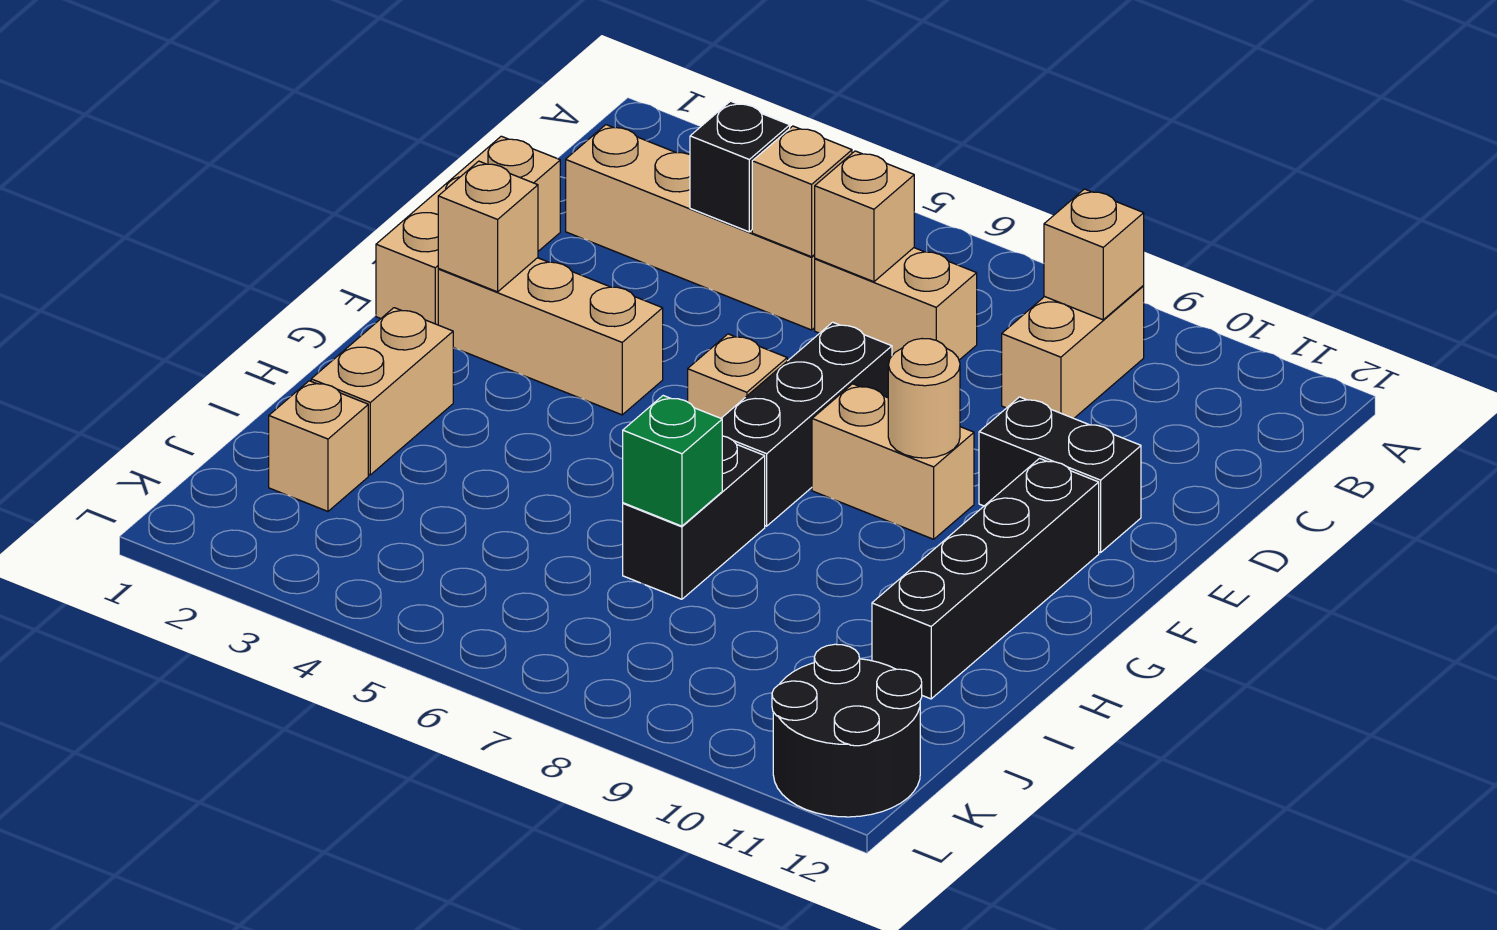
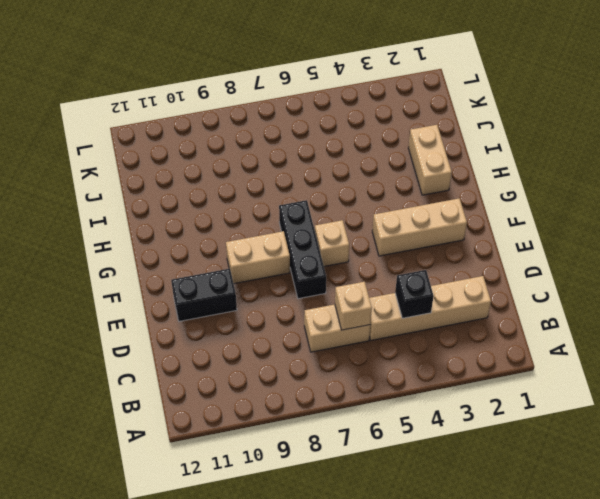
none -> tan 1x2 brick [1002,286,1144,418]
none -> tan 1x3 brick [376,136,560,325]
none -> black 1x4 brick [872,458,1099,699]

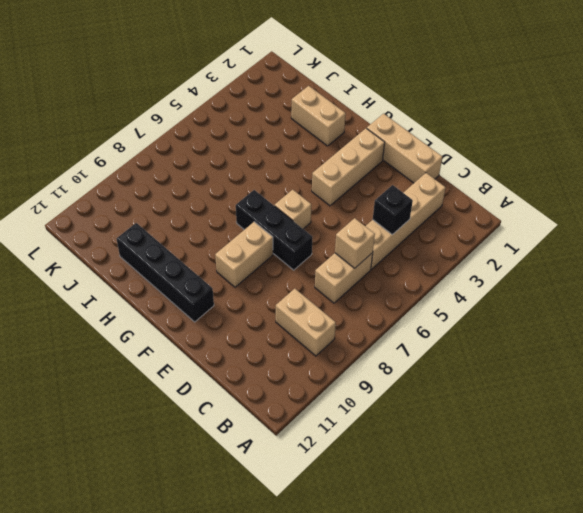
none -> black 1x2 brick [979,397,1141,552]
none -> black 1x2 brick [623,436,765,599]
none -> tan 1x1 brick [269,381,368,511]

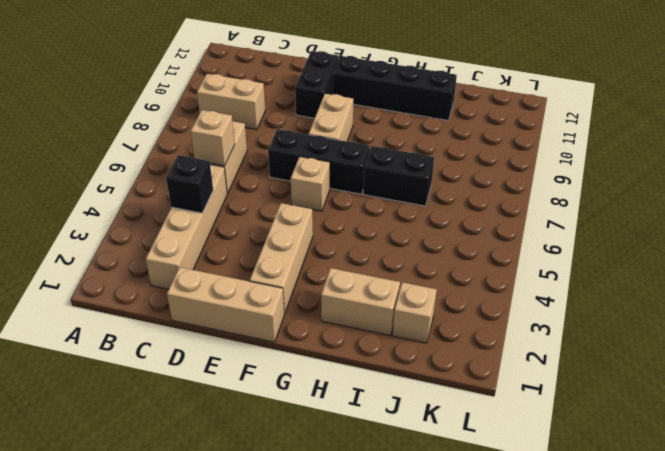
none -> black 2x2 round brick [772,644,922,817]
none -> tan 1x1 brick [1044,189,1144,320]
none -> tan 1x1 brick [752,126,852,257]

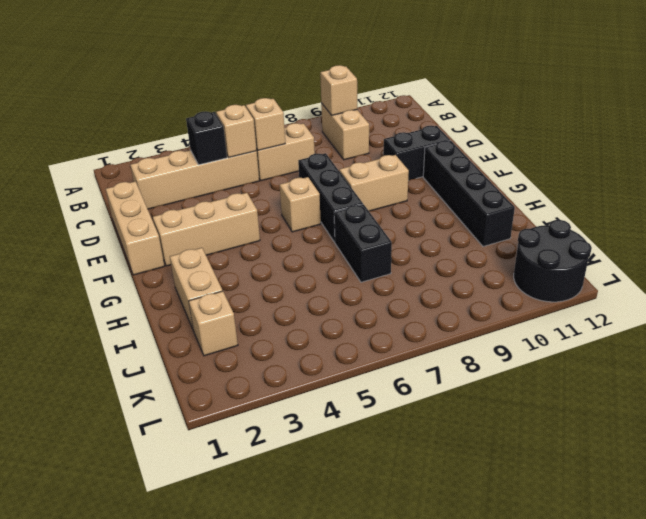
none -> tan 1x1 brick [438,161,538,292]
none -> tan 1x1 round brick [888,339,960,458]
none -> green 1x1 brick [623,396,722,526]

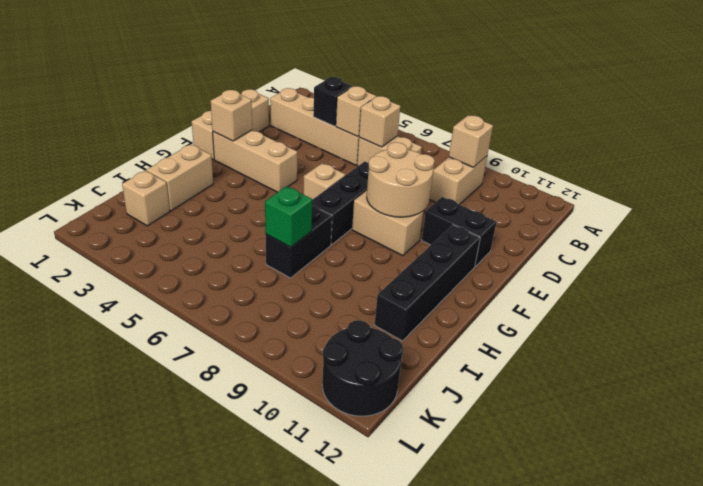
tan 2x2 round brick [367,142,435,217] -> tan 1x1 round brick [888,339,960,458]

